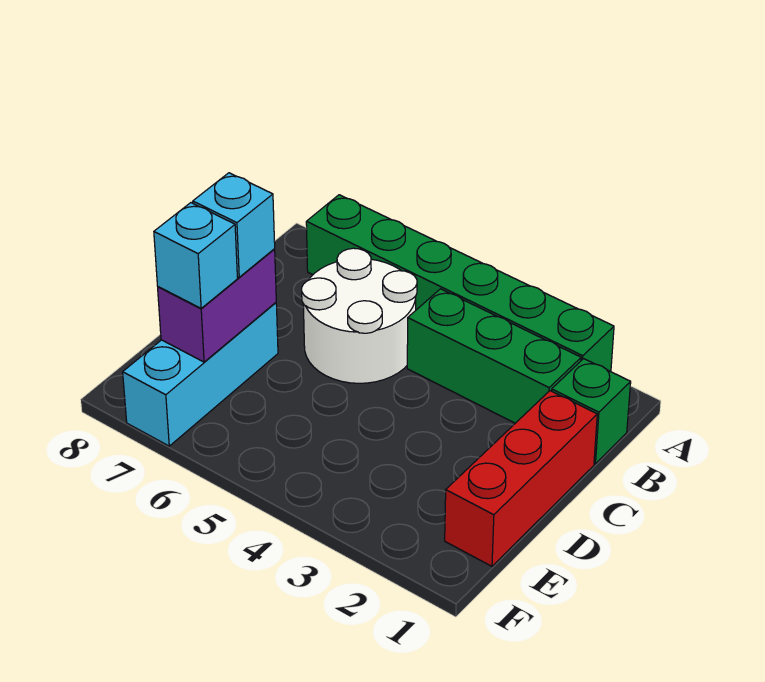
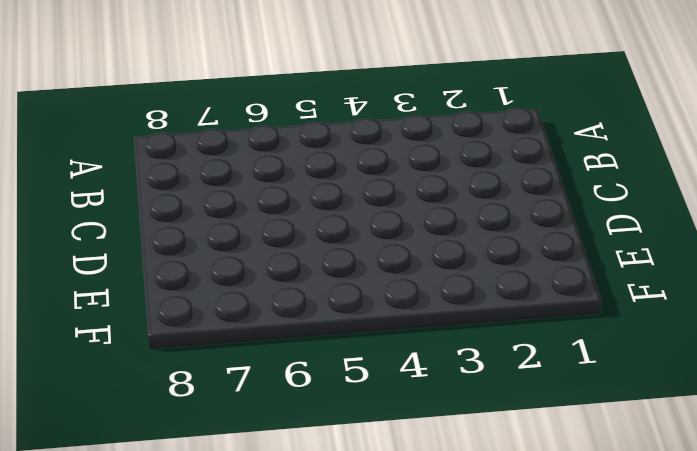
none -> green 1x6 brick [306,195,614,372]
none -> green 1x1 brick [552,359,631,464]

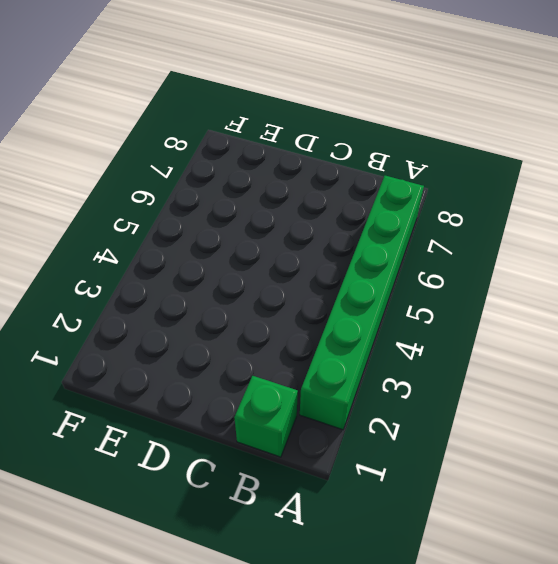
none -> green 1x3 brick [407,289,581,423]
none -> white 2x2 round brick [302,248,417,383]

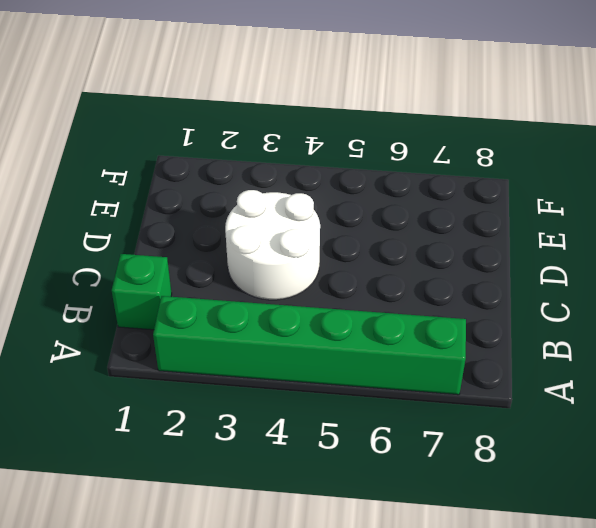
white 2x2 round brick [225,190,320,300] -> white 2x2 round brick moved to [302,248,417,383]
none -> green 1x3 brick [407,289,581,423]
none -> red 1x3 brick [445,391,597,566]

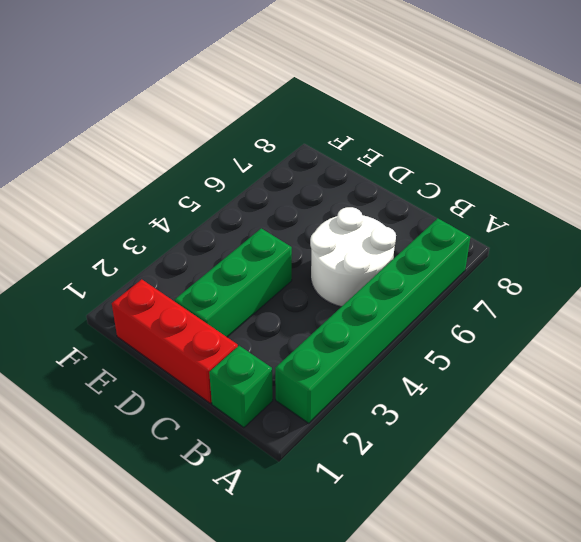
green 1x3 brick [175,228,292,337] -> green 1x3 brick moved to [407,289,581,423]
none -> cyan 1x3 brick [123,303,278,446]
none -> purple 1x2 brick [158,249,276,362]

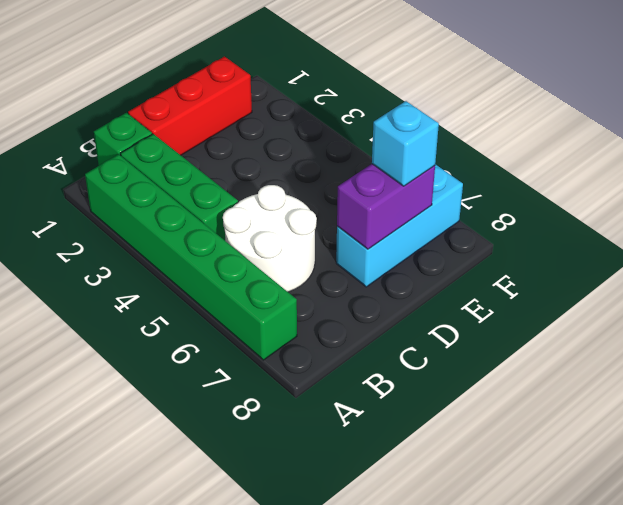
none -> cyan 1x1 brick [193,173,275,277]

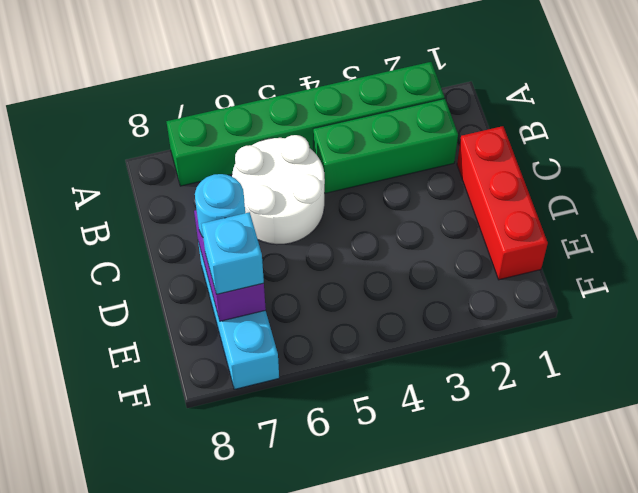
cyan 1x1 round brick [195,174,245,237] -> cyan 1x1 brick [193,173,275,277]
none -> green 1x1 brick [552,359,631,464]

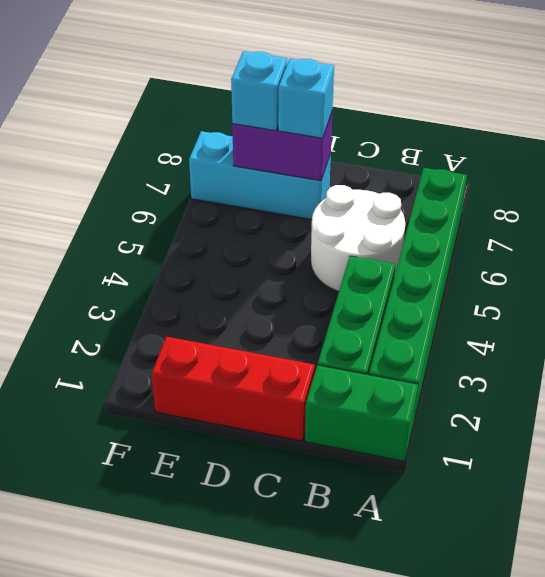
green 1x2 brick [305,365,418,461] -> green 1x1 brick [552,359,631,464]

